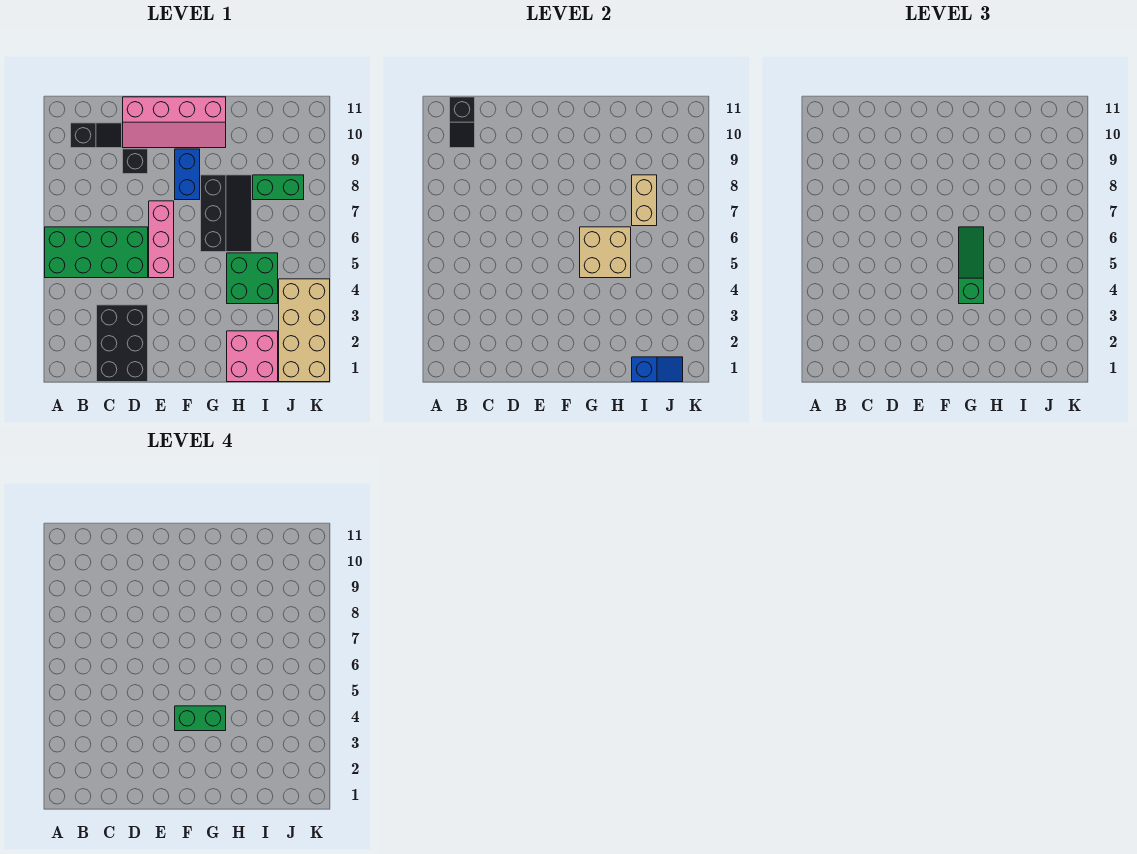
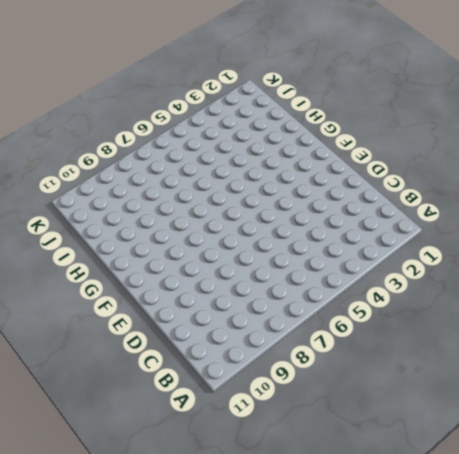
none -> green 2x4 brick [45,227,148,278]
none -> black 1x2 slope [71,123,122,148]
none -> black 2x3 brick [97,305,148,382]

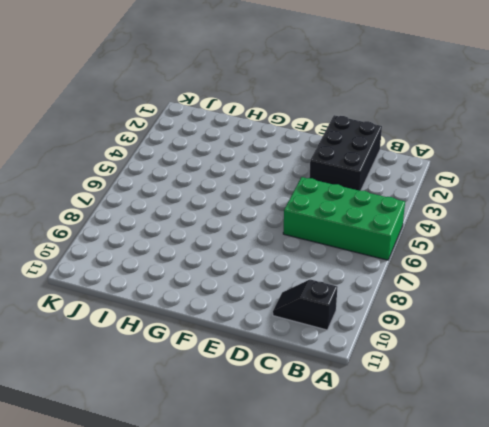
none -> black 1x1 brick [123,149,148,174]
none -> pink 2x4 slope [123,97,226,148]
none -> pink 1x3 brick [149,201,174,278]

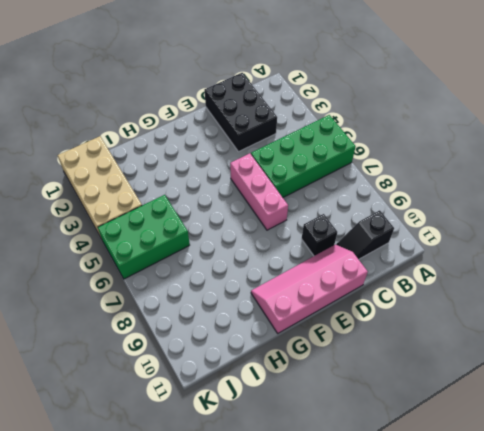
green 2x3 brick [98,195,190,279] -> green 2x2 brick [227,253,278,304]
none -> blue 1x2 brick [175,149,200,200]
none -> black 2x3 slope [201,175,252,252]
none -> pink 2x2 brick [227,331,278,382]

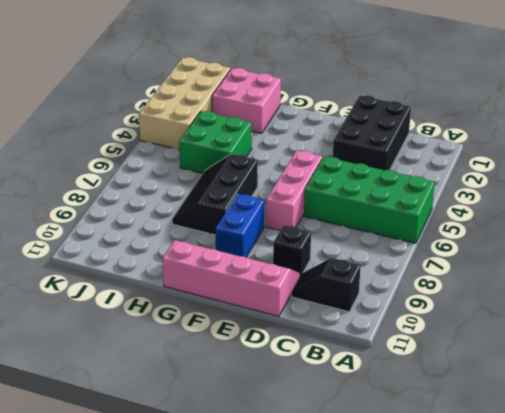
none -> green 1x2 brick [253,175,304,200]
none -> black 1x2 slope [450,97,475,148]
none -> tan 2x2 brick [580,227,631,278]

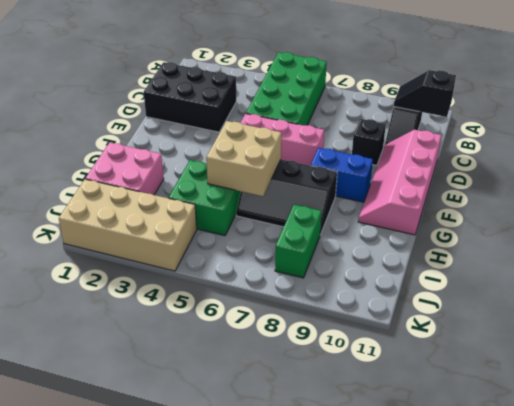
none -> blue 1x2 slope [632,357,683,382]
none -> tan 1x2 brick [632,175,657,226]
none -> green 1x3 slope [959,227,984,304]

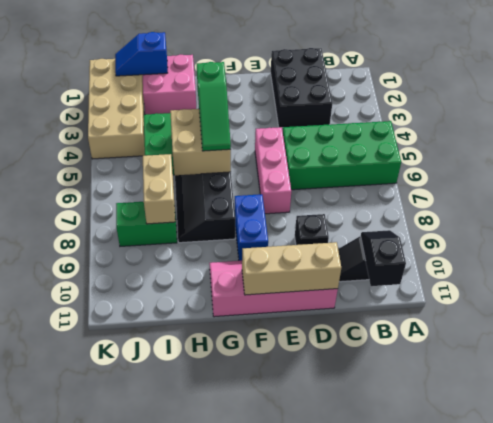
tan 1x3 brick [242,242,341,295] -> none
none -> green 1x2 brick [175,706,226,731]

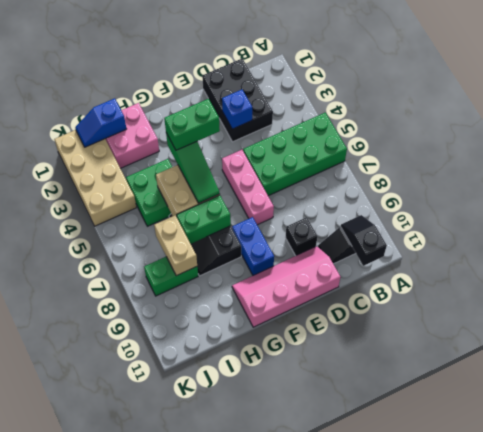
blue 1x1 brick [222,90,252,129] -> none
green 1x2 brick [177,195,231,244] -> none

